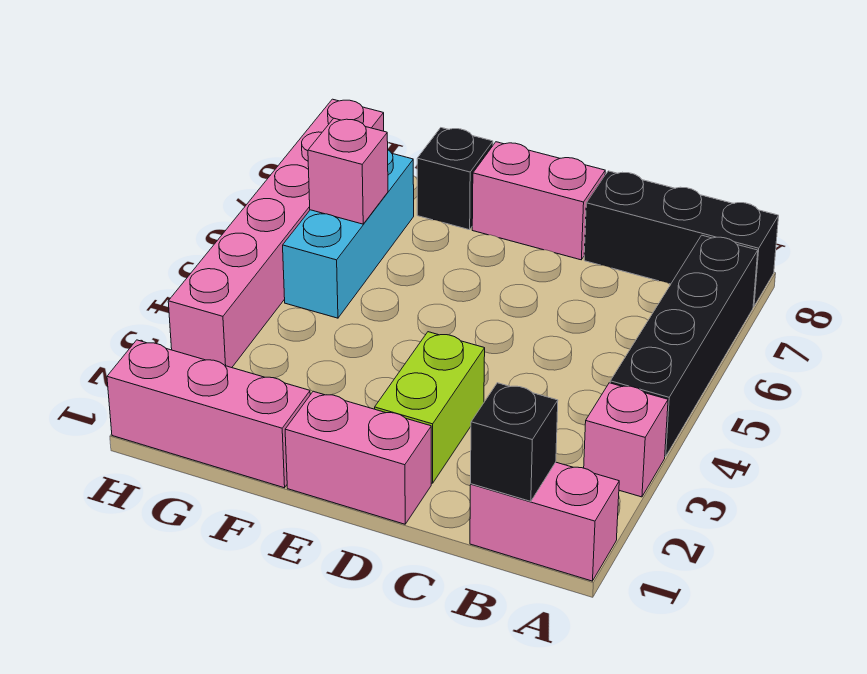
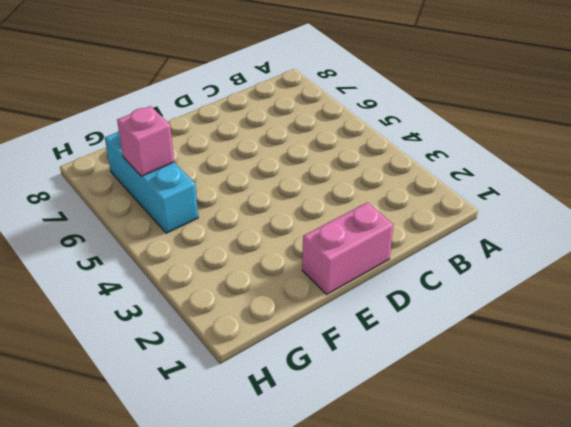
none -> pink 1x2 brick [470,462,619,581]
none -> pink 1x1 brick [584,383,668,497]
none -> black 1x4 brick [610,235,758,457]

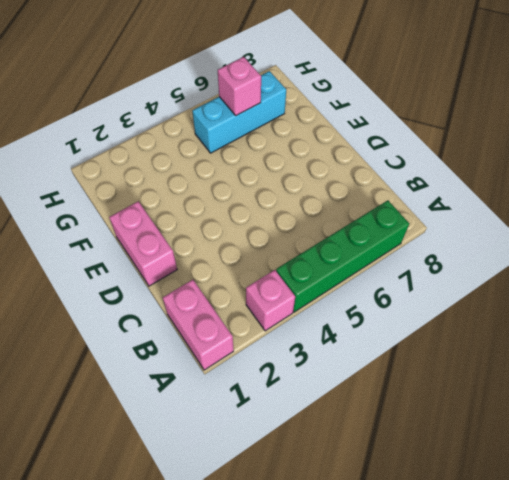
green 1x4 brick [276,200,409,312] -> black 1x4 brick [610,235,758,457]
none -> black 1x3 brick [584,171,779,306]
none -> lime 1x2 brick [375,332,485,483]
none -> pink 1x2 brick [472,142,605,260]

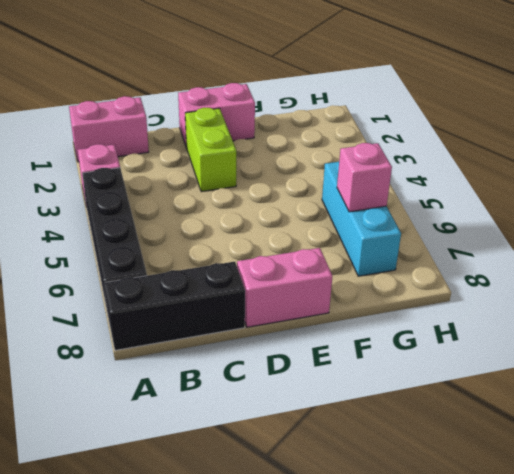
none -> pink 1x3 brick [107,340,310,488]
none -> black 1x1 brick [417,128,493,230]
none -> pink 1x6 brick [168,99,384,368]

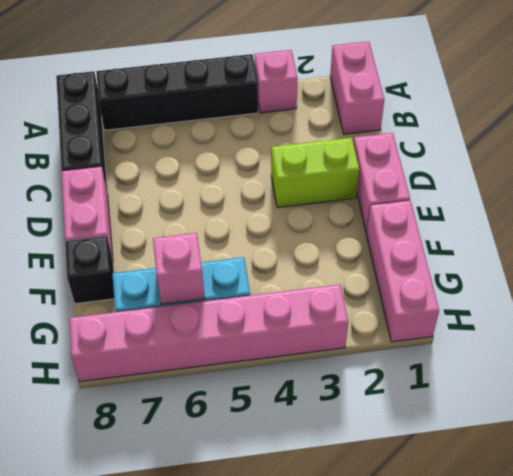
none -> black 1x1 brick [471,383,558,501]

